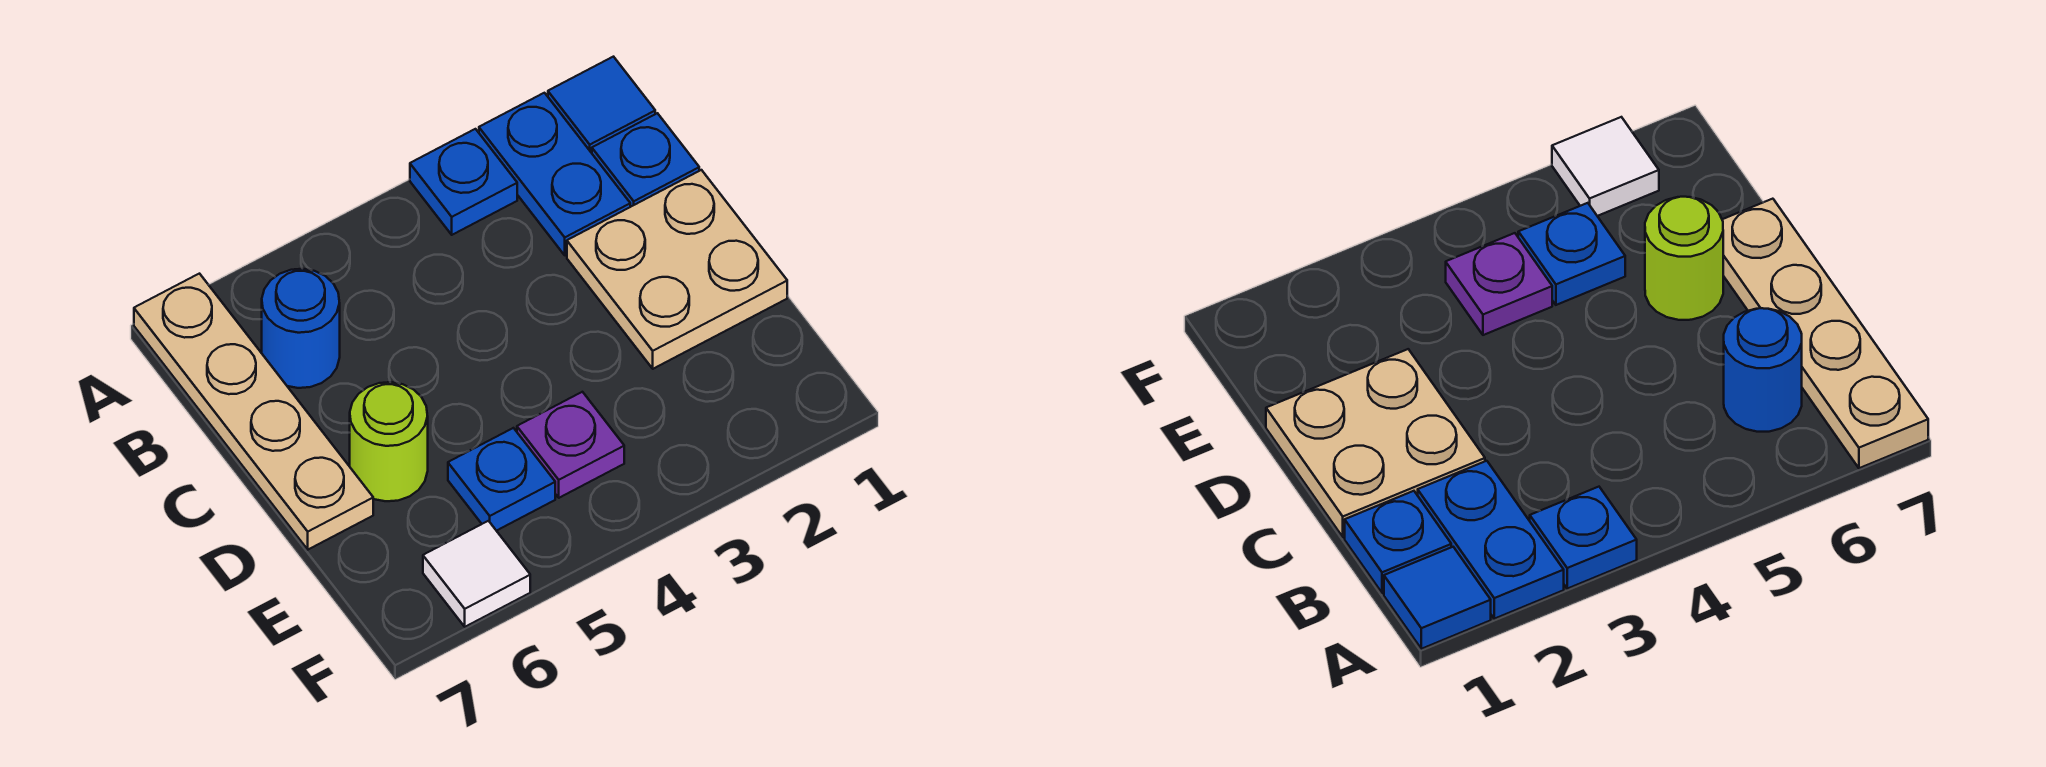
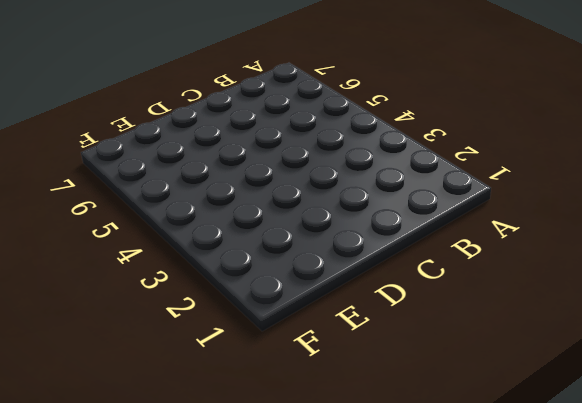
none -> blue 1x1 tile [548,57,655,153]
none -> blue 1x2 plate [479,93,630,255]

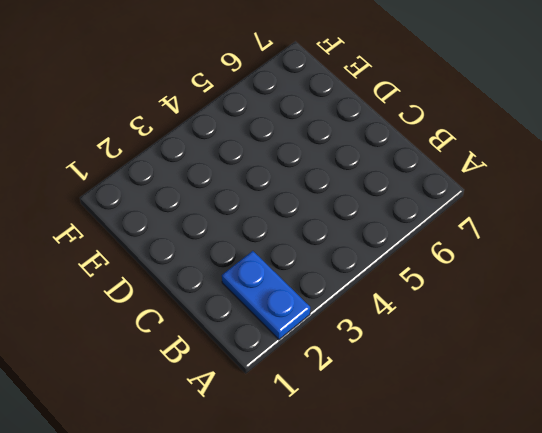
none -> blue 1x1 tile [548,57,655,153]
none -> blue 1x1 plate [410,129,517,235]

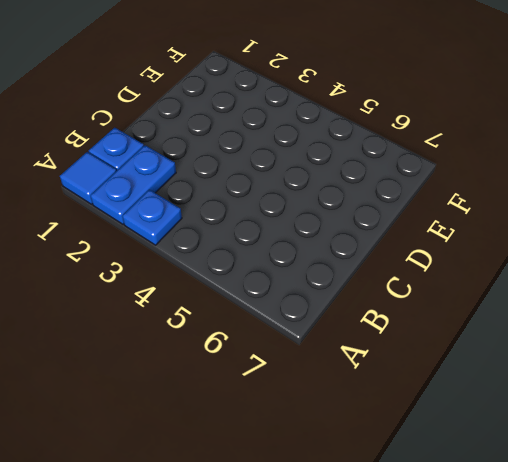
none -> tan 1x4 plate [134,274,373,549]
none -> blue 1x1 round brick [262,269,340,388]

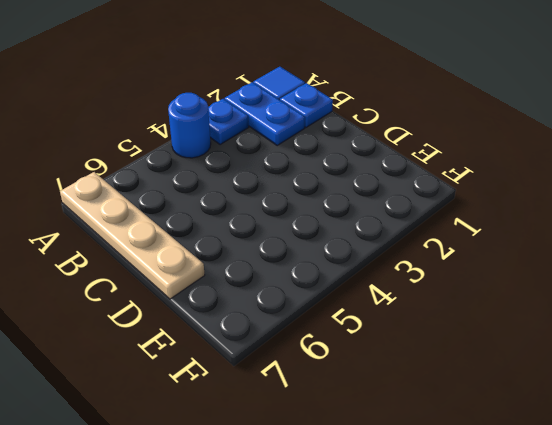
blue 1x1 round brick [168,93,211,158] -> blue 1x1 round brick moved to [262,269,340,388]
none -> tan 2x2 plate [567,170,787,369]
none -> lime 1x1 round brick [350,382,428,501]

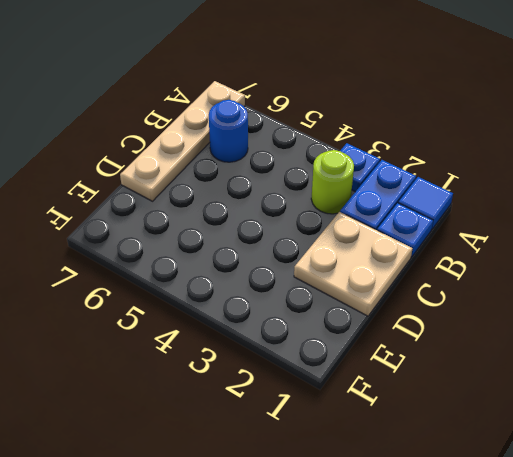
lime 1x1 round brick [311,150,354,214] -> lime 1x1 round brick moved to [350,382,428,501]
none -> purple 1x1 plate [517,392,624,498]
none -> blue 1x1 plate [448,428,555,531]

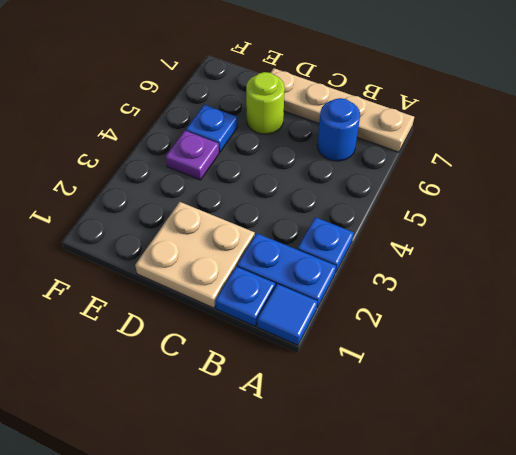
none -> white 1x1 tile [423,521,530,627]

